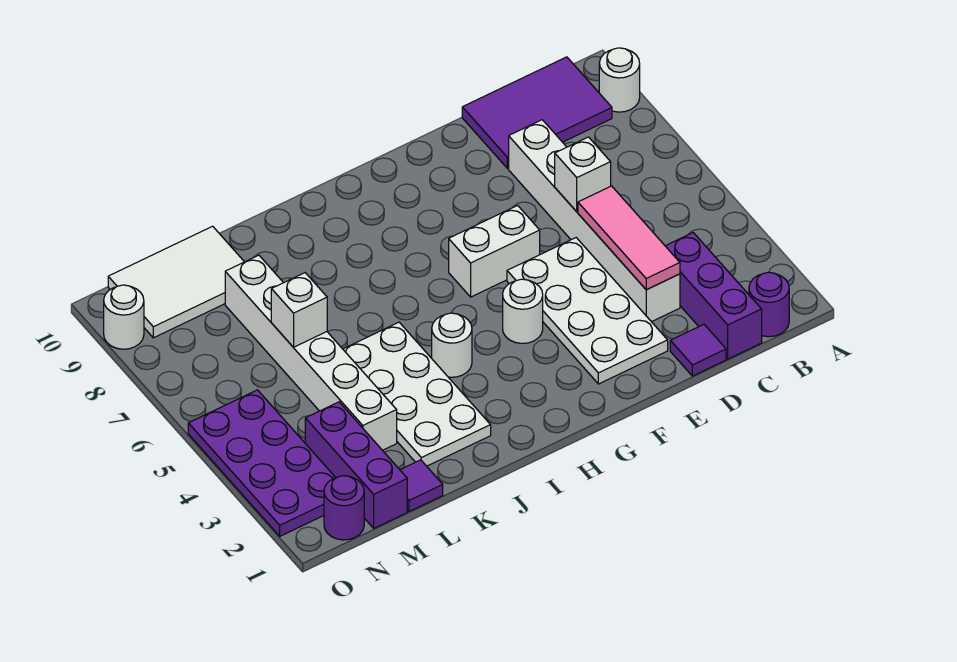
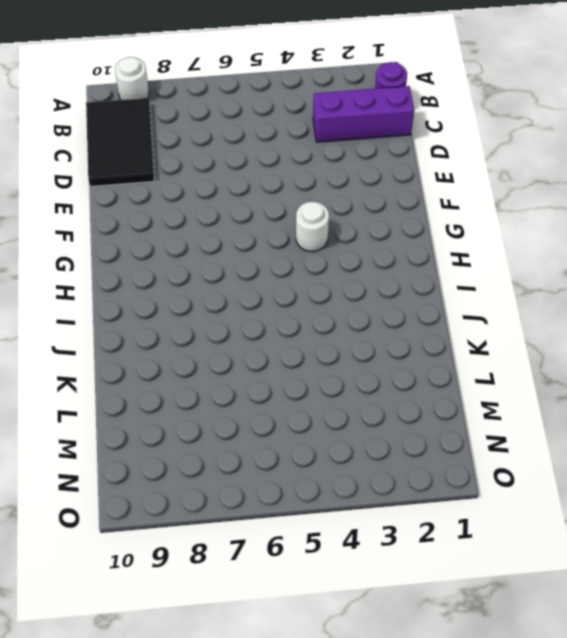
black 2x3 tile [86,98,154,186] -> purple 2x3 tile [462,57,612,168]
none -> purple 1x1 tile [670,325,726,376]
none -> white 1x6 brick [509,120,680,322]
none -> white 2x4 plate [507,238,668,384]

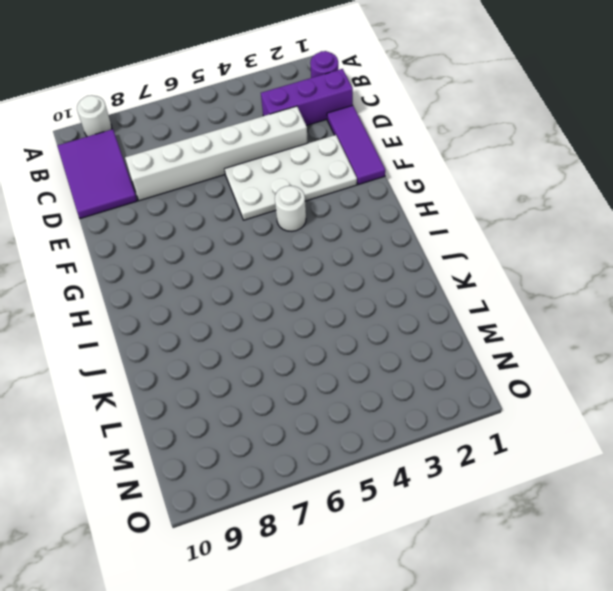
purple 1x3 tile [327,105,385,185] -> purple 1x1 tile [670,325,726,376]
none -> white 1x2 brick [449,206,540,297]
none -> white 1x1 round brick [432,313,472,377]
none -> white 2x4 plate [343,322,491,466]

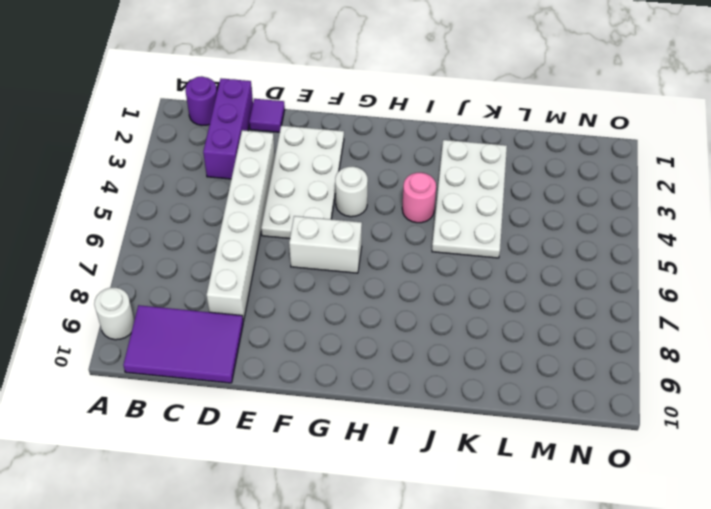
pink 1x1 round brick [402,173,436,223] -> white 1x1 round brick [432,313,472,377]
none -> purple 1x1 tile [400,460,443,512]
none -> white 1x6 brick [225,255,397,450]
none -> white 2x3 tile [108,226,244,338]

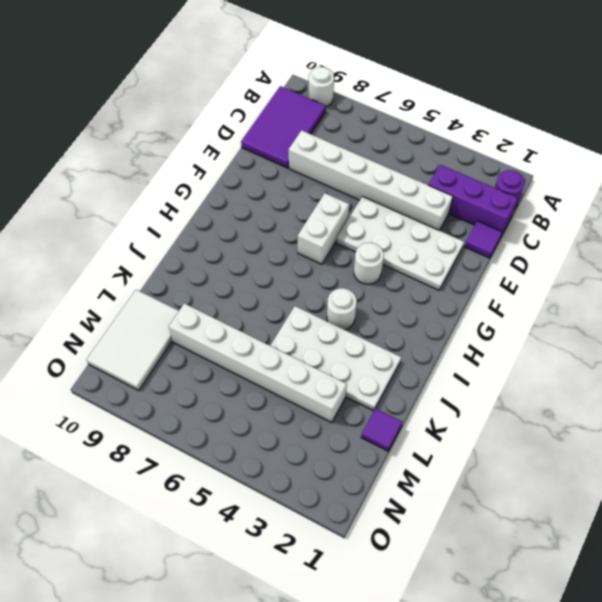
none -> purple 1x3 brick [305,402,407,528]
none -> purple 1x1 round brick [324,476,364,540]
none -> purple 2x4 plate [188,390,336,536]

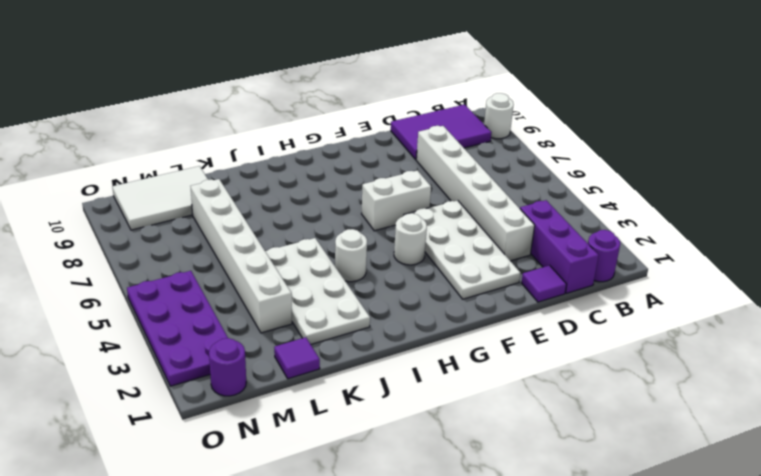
none -> purple 1x3 brick [305,402,407,528]
none -> white 1x1 round brick [104,285,144,349]
none -> pink 1x3 tile [578,186,680,290]

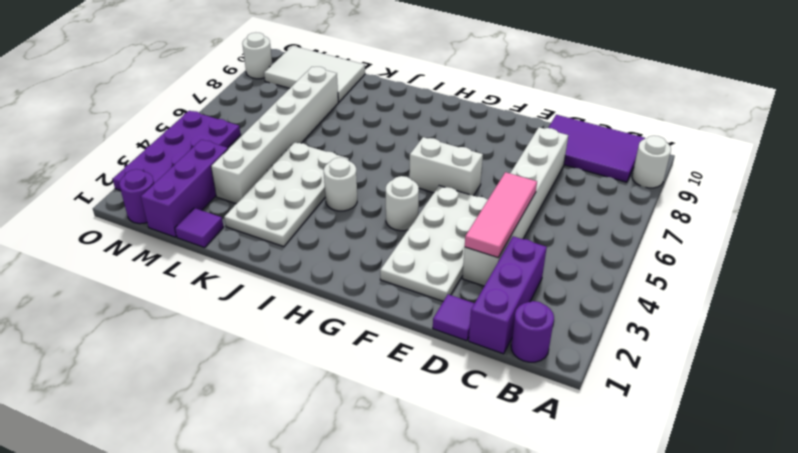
none -> white 1x1 brick [555,137,611,212]
none -> white 1x1 brick [271,273,327,347]

